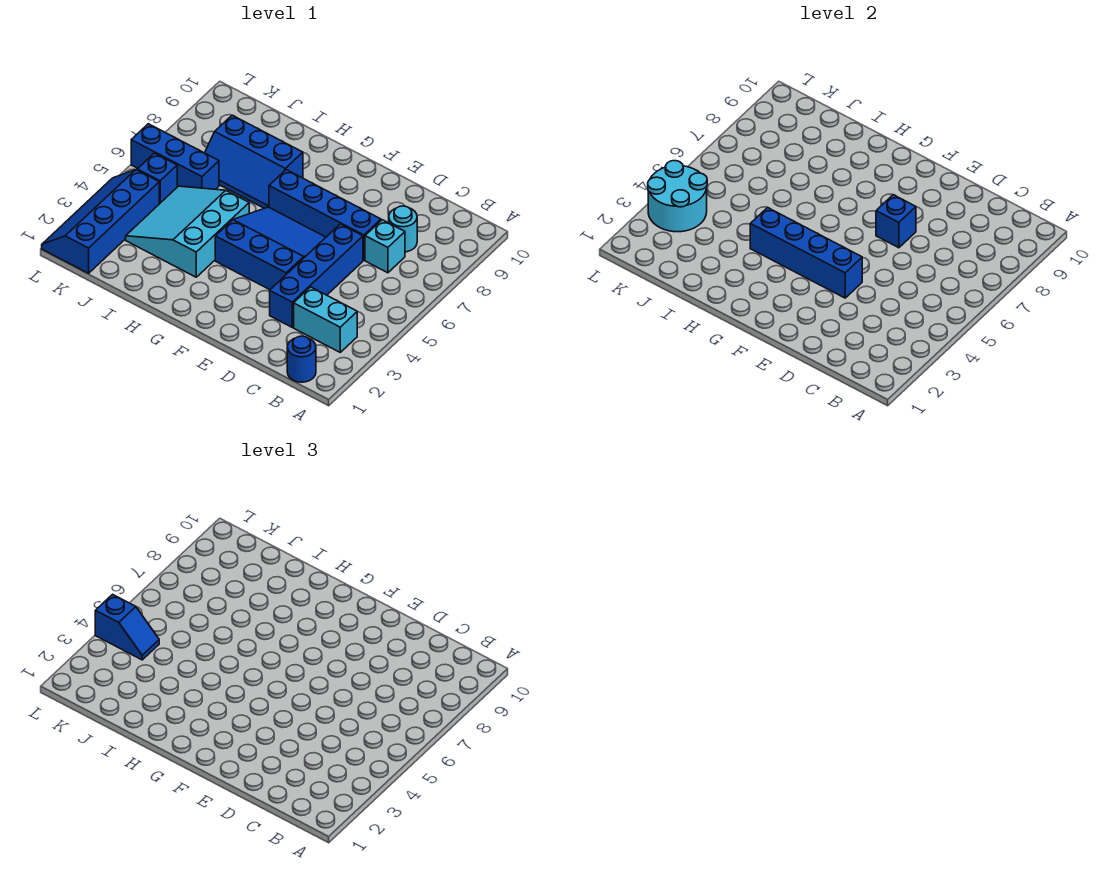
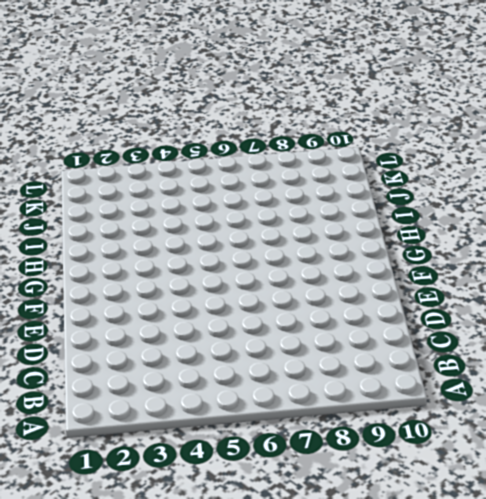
none -> blue 1x1 round brick [287,336,316,382]
none -> cyan 1x2 brick [294,287,357,352]
none -> cyan 1x1 brick [365,220,405,273]

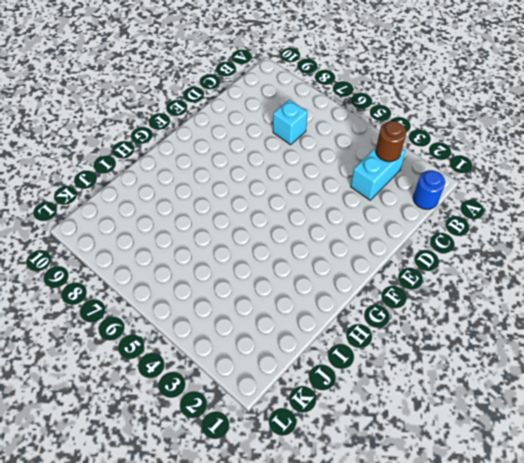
brown 1x1 round brick [376,121,406,162] -> none
none -> cyan 1x1 round brick [389,206,417,252]
none -> blue 1x4 brick [270,224,363,327]
none -> blue 1x4 brick [269,170,381,260]

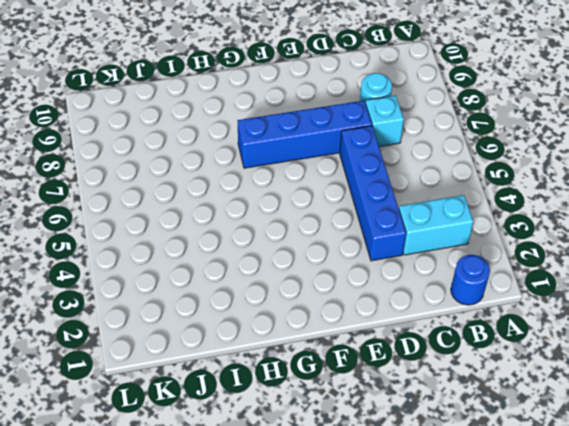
none -> blue 3x3 slope [215,207,326,290]
none -> cyan 3x3 slope [126,186,249,277]
none -> blue 2x3 slope [205,115,303,208]

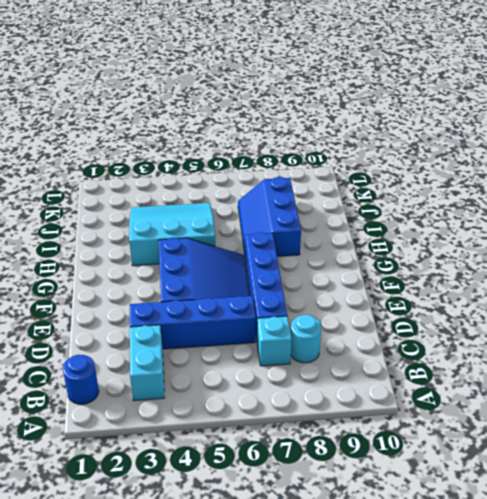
none -> blue 1x3 brick [131,124,219,189]
none -> blue 2x4 slope [42,170,159,273]
none -> blue 1x1 brick [137,153,177,204]

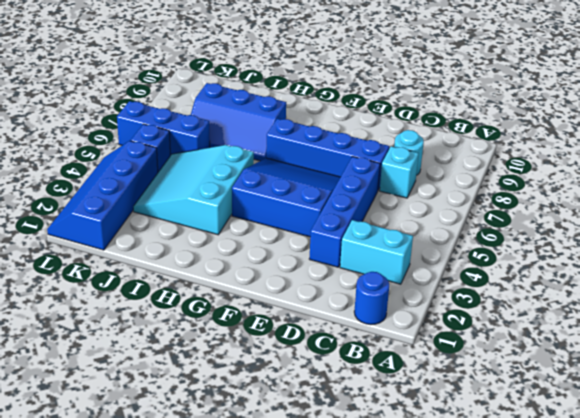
none -> blue 1x4 brick [750,207,862,298]
none -> blue 1x1 brick [876,195,916,248]
none -> cyan 2x2 round brick [648,161,707,232]

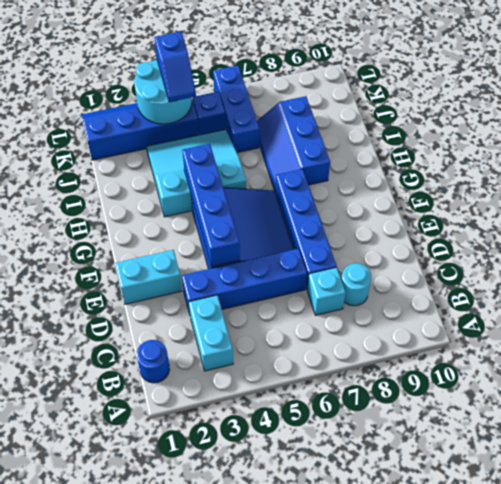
cyan 1x2 brick [115,250,182,304] -> none
none -> blue 1x1 brick [876,195,916,248]

